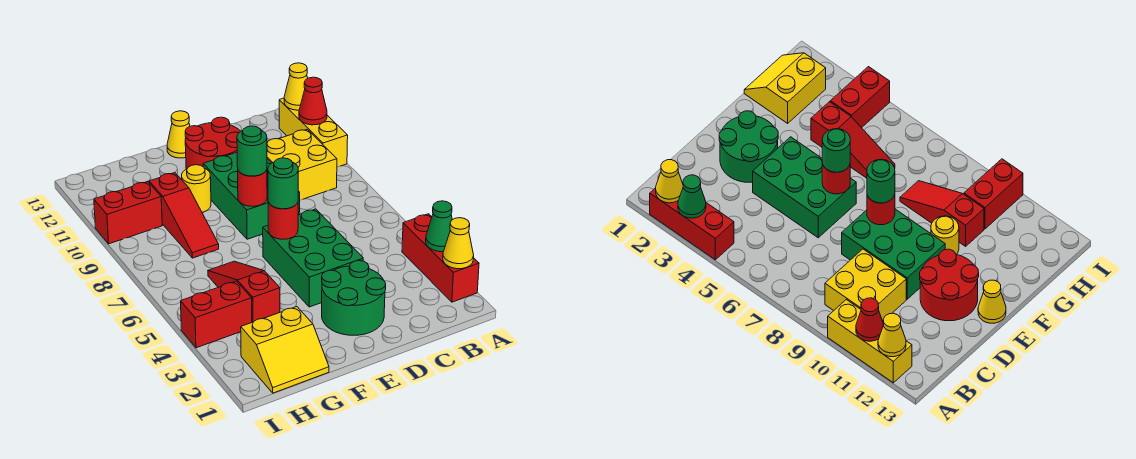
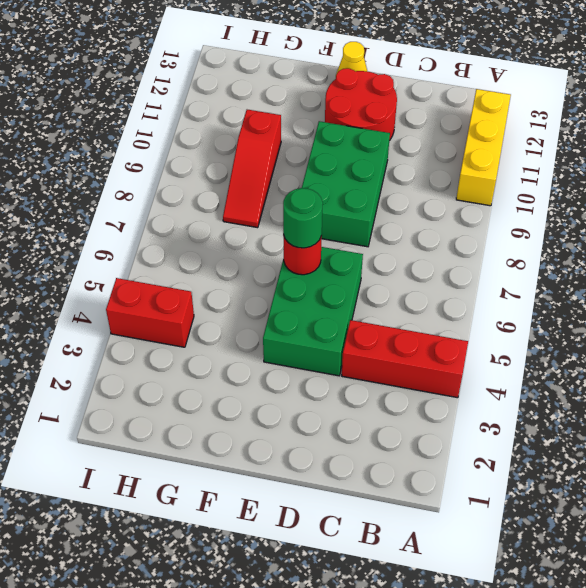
red 1x3 brick [342,320,468,398] -> red 1x3 brick turned to [402,214,479,302]
none -> yellow 2x2 brick [267,129,337,200]
none -> green 2x2 round brick [322,261,386,335]
none -> yellow 1x1 round brick [182,165,211,212]

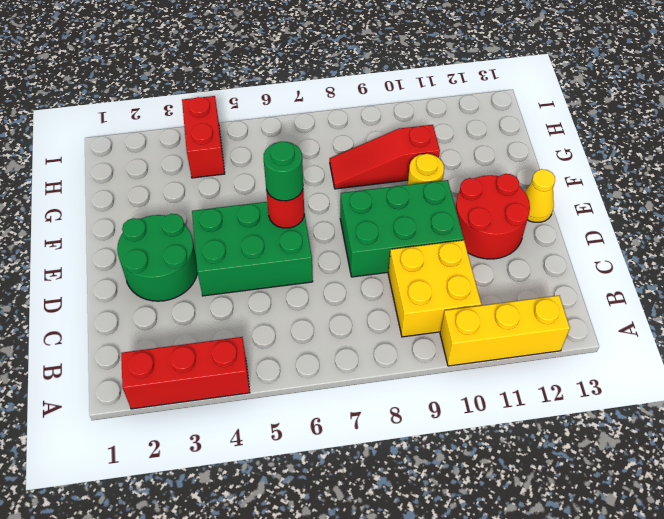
none -> yellow 2x2 slope [241,307,329,393]
none -> red 1x3 slope [208,261,280,322]
none -> red 1x2 brick [94,182,162,244]

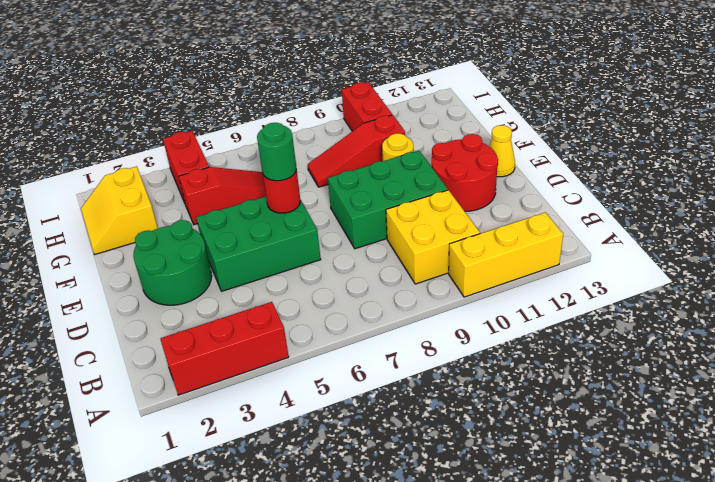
none -> yellow 1x1 cone [443,218,474,269]
none -> green 1x1 cone [426,201,452,252]
none -> red 1x1 cone [299,77,327,125]

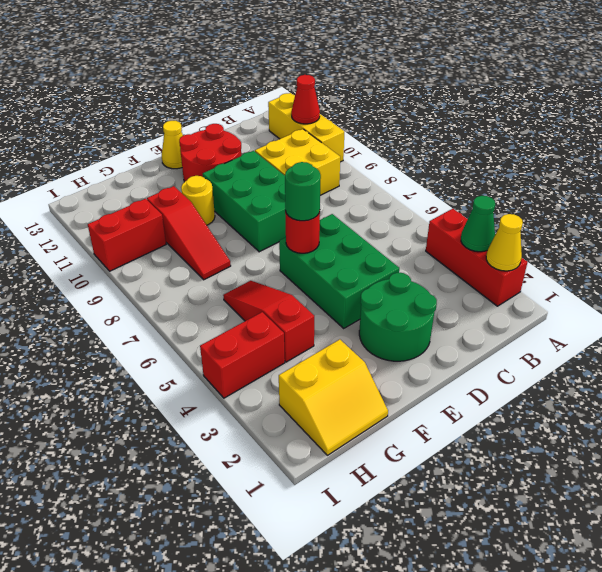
none -> yellow 1x1 cone [284,63,308,110]
none -> red 1x1 round brick [238,170,267,206]
none -> green 1x1 round brick [237,126,267,176]

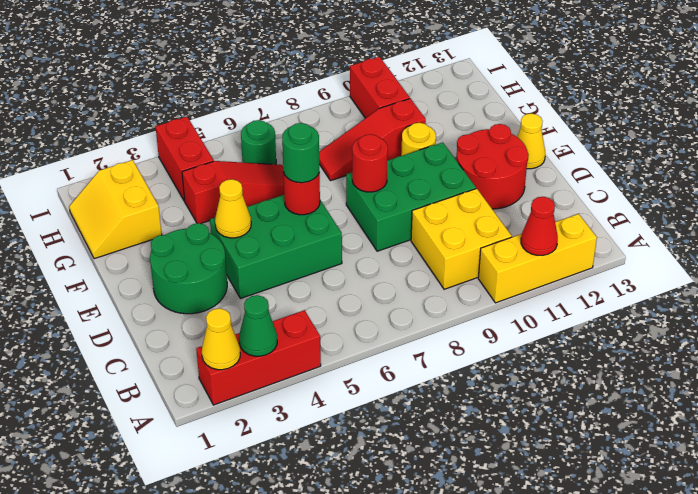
yellow 1x1 cone [215,179,251,238] -> yellow 1x1 cone moved to [284,63,308,110]
green 1x1 round brick [241,120,276,164] -> green 1x1 round brick moved to [237,126,267,176]

